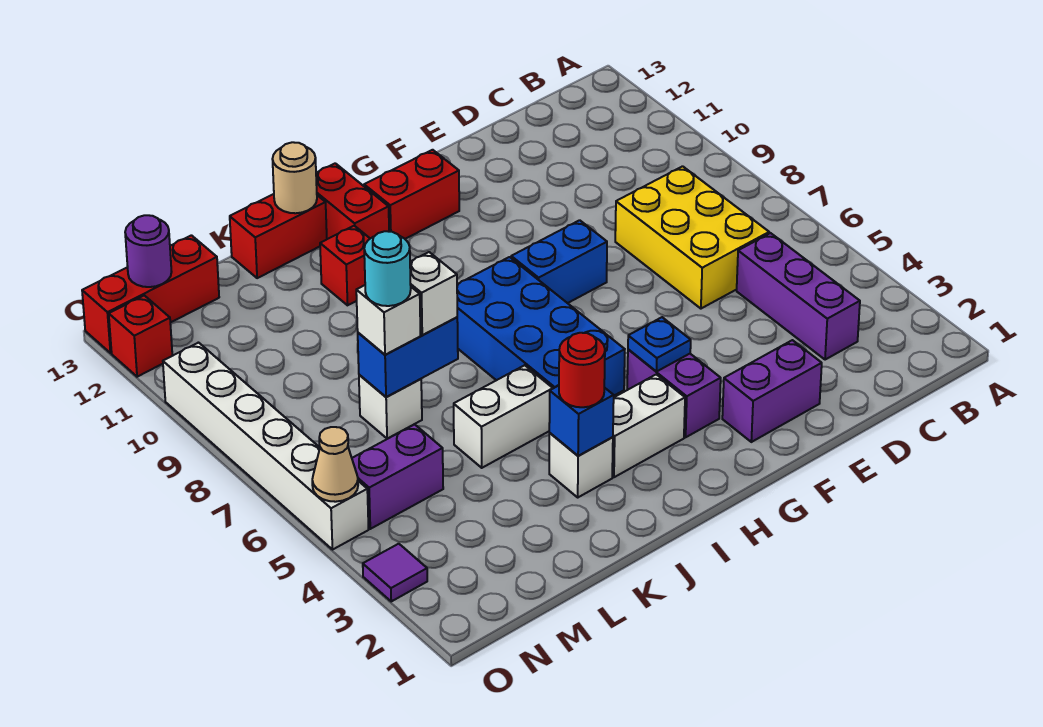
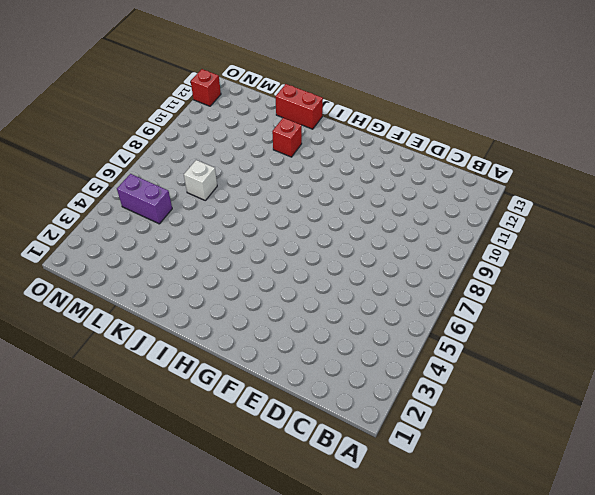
none -> purple 1x3 brick [737,233,860,360]
none -> yellow 2x3 brick [615,166,769,309]
none -> purple 1x2 brick [722,340,822,442]

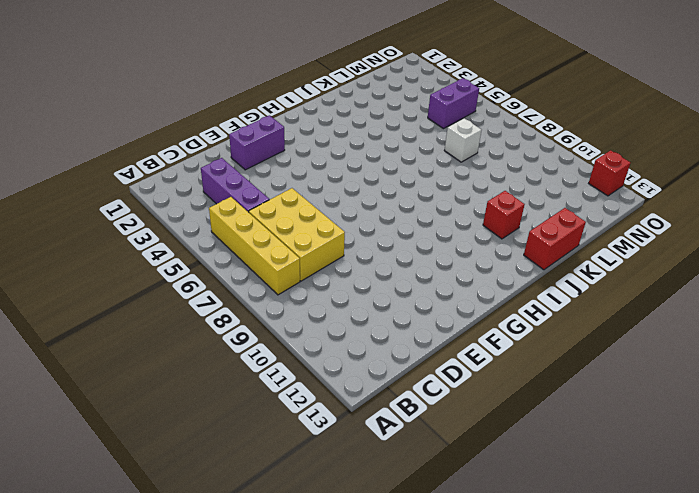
yellow 1x4 brick [209,197,300,295] -> none
none -> blue 1x2 brick [511,220,607,303]
none -> purple 1x2 brick [627,350,721,437]
none -> red 1x2 brick [364,150,459,239]

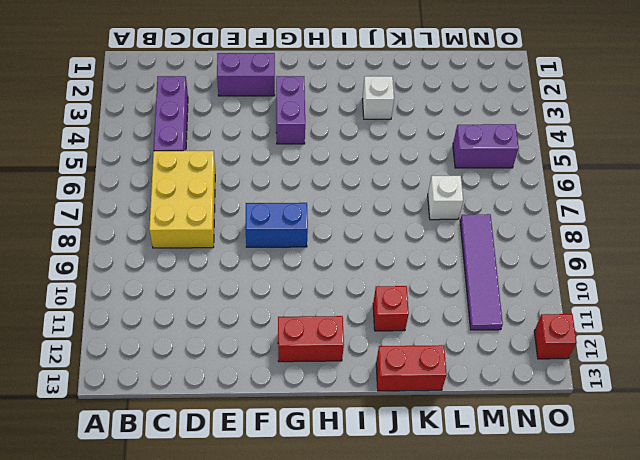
purple 1x4 tile [460,214,503,330] -> none
none -> white 1x2 brick [612,374,685,477]
none -> blue 2x4 brick [457,257,625,395]
none -> red 1x2 brick [316,163,389,239]

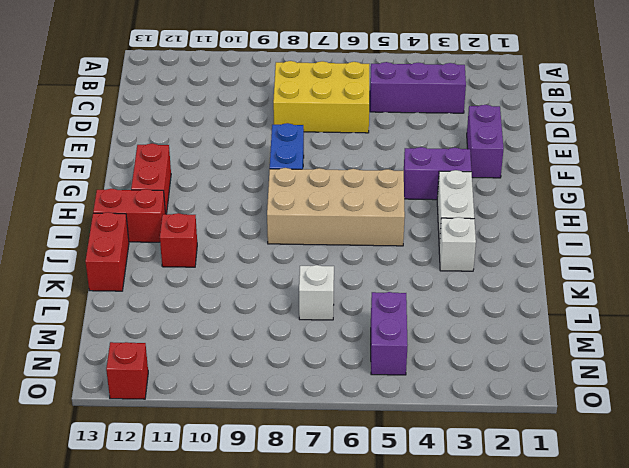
tan 2x4 brick [267,168,405,246] -> blue 2x4 brick [457,257,625,395]
none -> white 1x2 brick [454,365,553,468]
none -> red 1x3 brick [82,235,219,353]
none -> purple 1x1 tile [363,544,427,601]

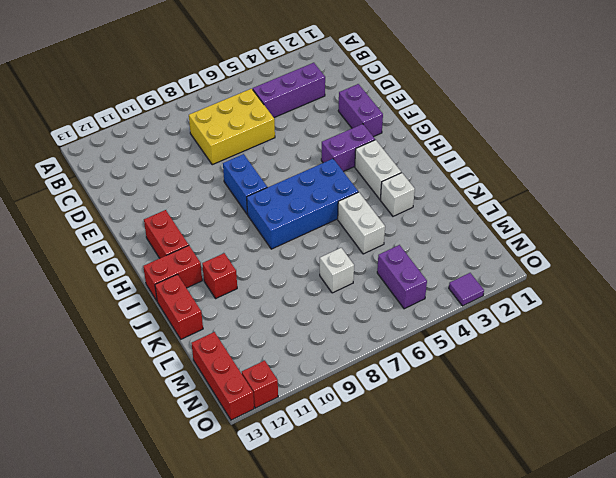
none -> white 1x6 brick [163,343,369,549]
none -> blue 1x1 plate [628,317,691,371]
none -> blue 1x1 brick [549,386,614,456]

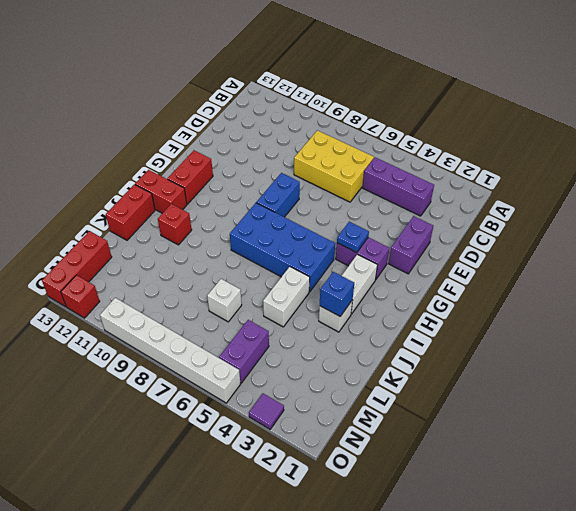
none -> tan 1x1 round brick [273,142,317,213]
none -> blue 1x2 brick [358,317,458,397]
none -> purple 1x1 round brick [125,215,172,287]

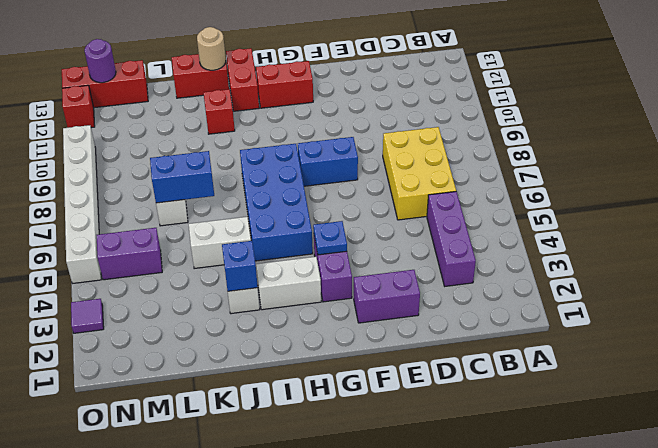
none -> tan 1x1 cone [312,427,358,502]
none -> red 1x1 round brick [559,333,605,407]
none -> white 1x1 brick [410,252,457,335]

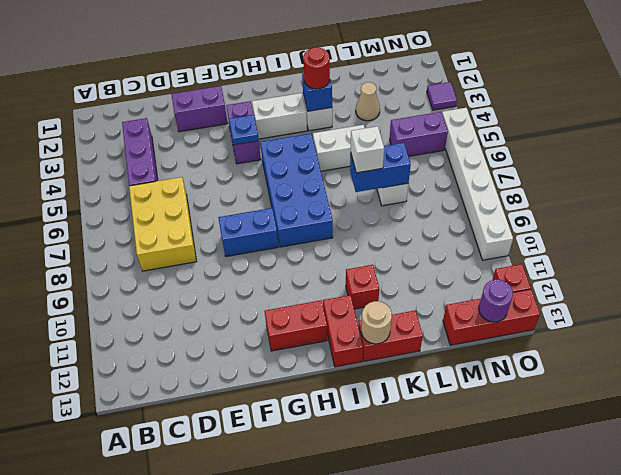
tan 1x1 cone [356,82,380,121] -> tan 1x1 cone moved to [312,427,358,502]
none -> white 1x1 brick [356,285,421,355]
none -> cyan 1x1 round brick [364,231,411,306]

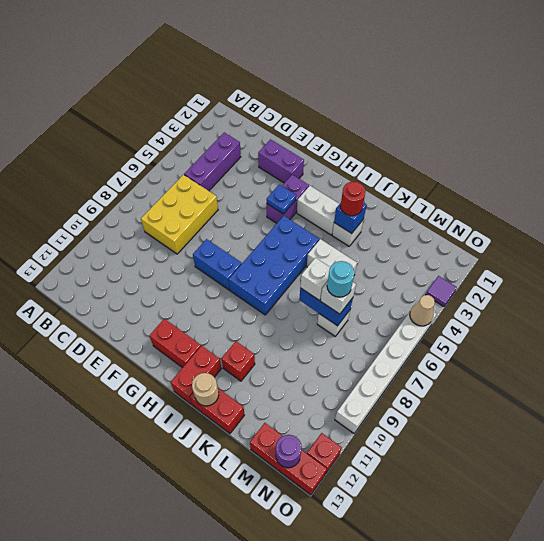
none -> purple 1x2 brick [352,424,443,529]

